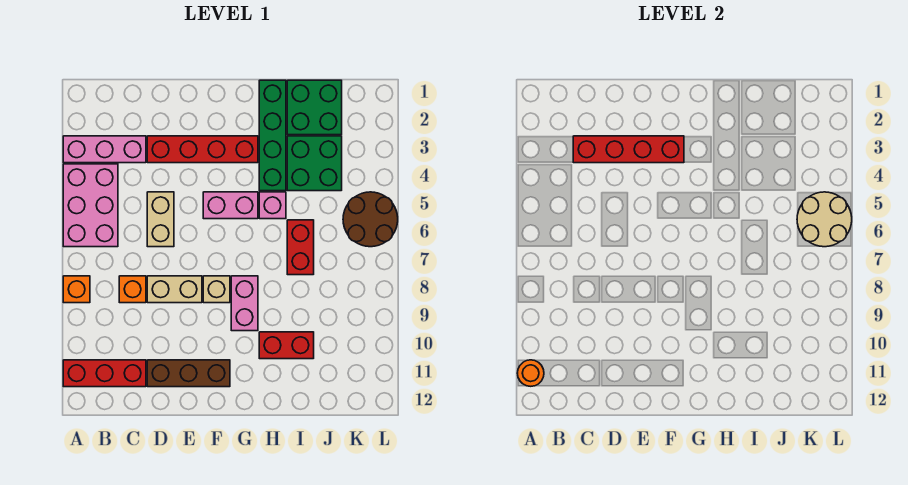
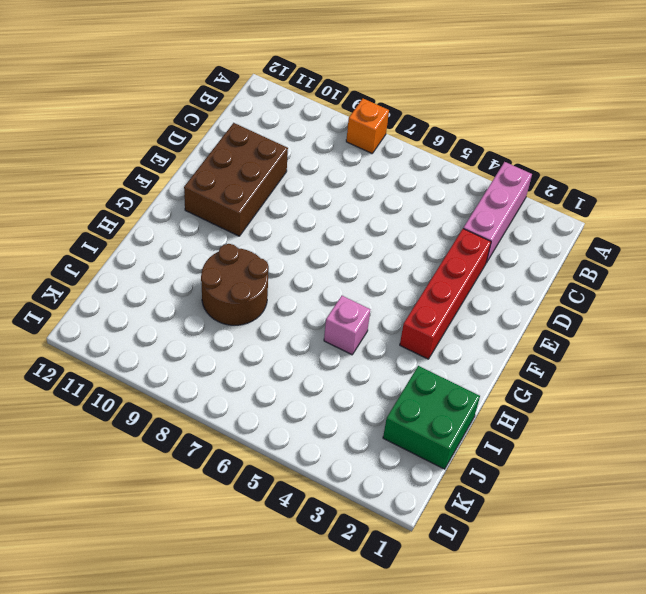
brown 2x3 brick [184,123,288,236] -> brown 1x3 brick [147,360,230,387]
brown 2x2 round brick [201,244,269,325] -> brown 2x2 round brick moved to [343,192,398,247]
none -> pink 2x3 brick [63,164,118,247]
none -> red 1x3 brick [63,360,146,387]
none -> orange 1x1 brick [119,276,146,303]

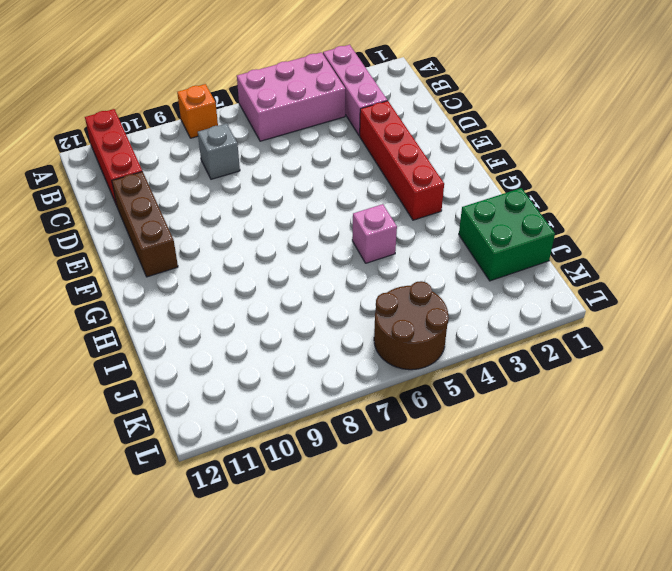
grey 1x1 brick [198,123,240,179] -> orange 1x1 brick [119,276,146,303]
none -> tan 1x2 brick [147,192,174,247]
none -> tan 1x2 brick [147,276,202,303]
none -> pink 1x2 brick [203,192,258,219]

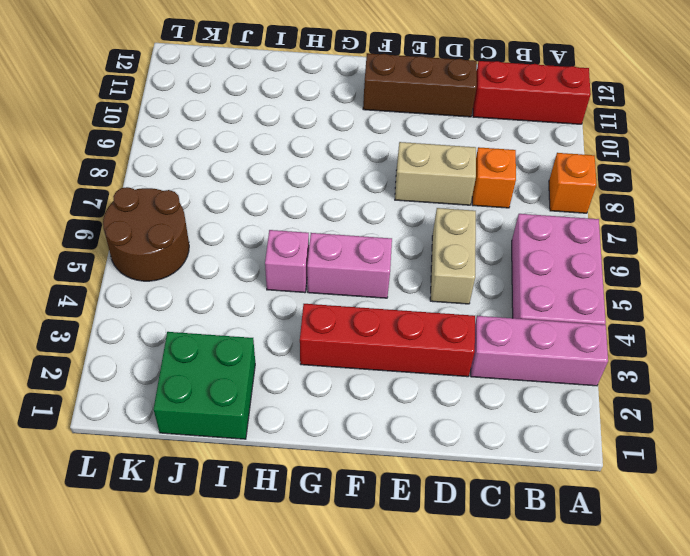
none -> tan 1x1 brick [203,276,230,303]
none -> pink 1x2 brick [231,276,258,331]
none -> green 1x4 brick [259,80,286,191]

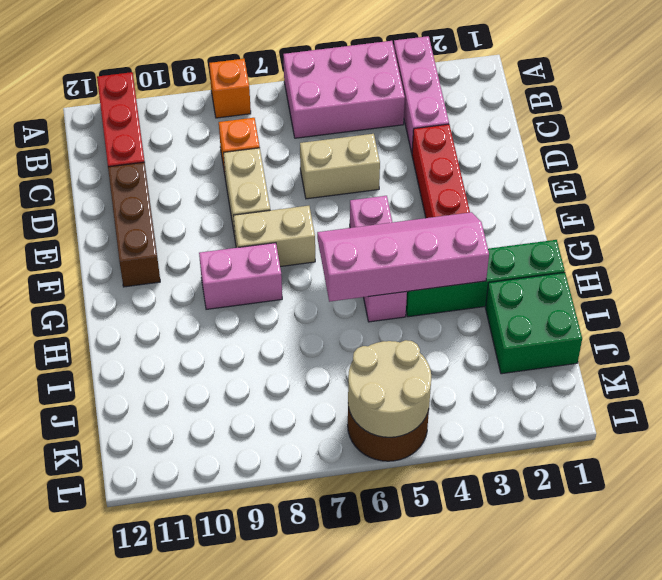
tan 1x2 brick [233,206,315,267] -> tan 1x1 brick [203,276,230,303]
pink 2x4 slope [317,212,489,302] -> none
none -> red 1x2 brick [259,332,314,359]
none -> green 2x2 brick [287,136,342,191]
none -> red 1x2 brick [287,220,314,275]

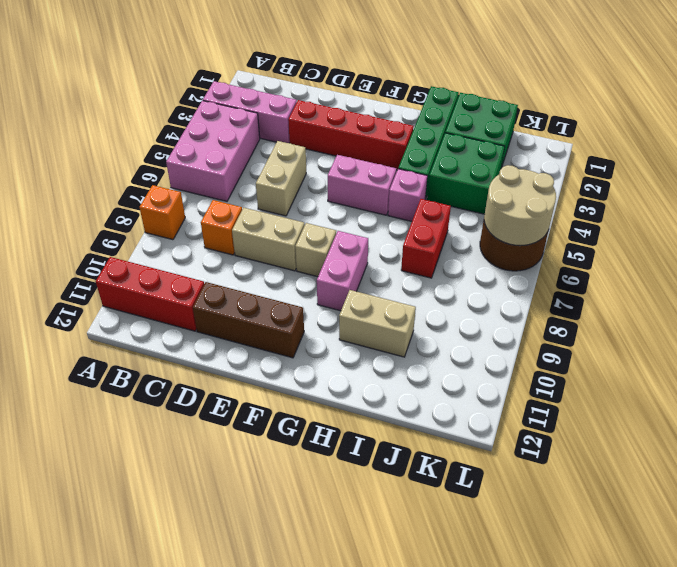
tan 1x2 brick [339,290,416,357] -> red 1x2 brick [259,332,314,359]
none -> orange 1x1 round brick [517,360,544,386]
none -> red 1x4 brick [573,136,684,163]

